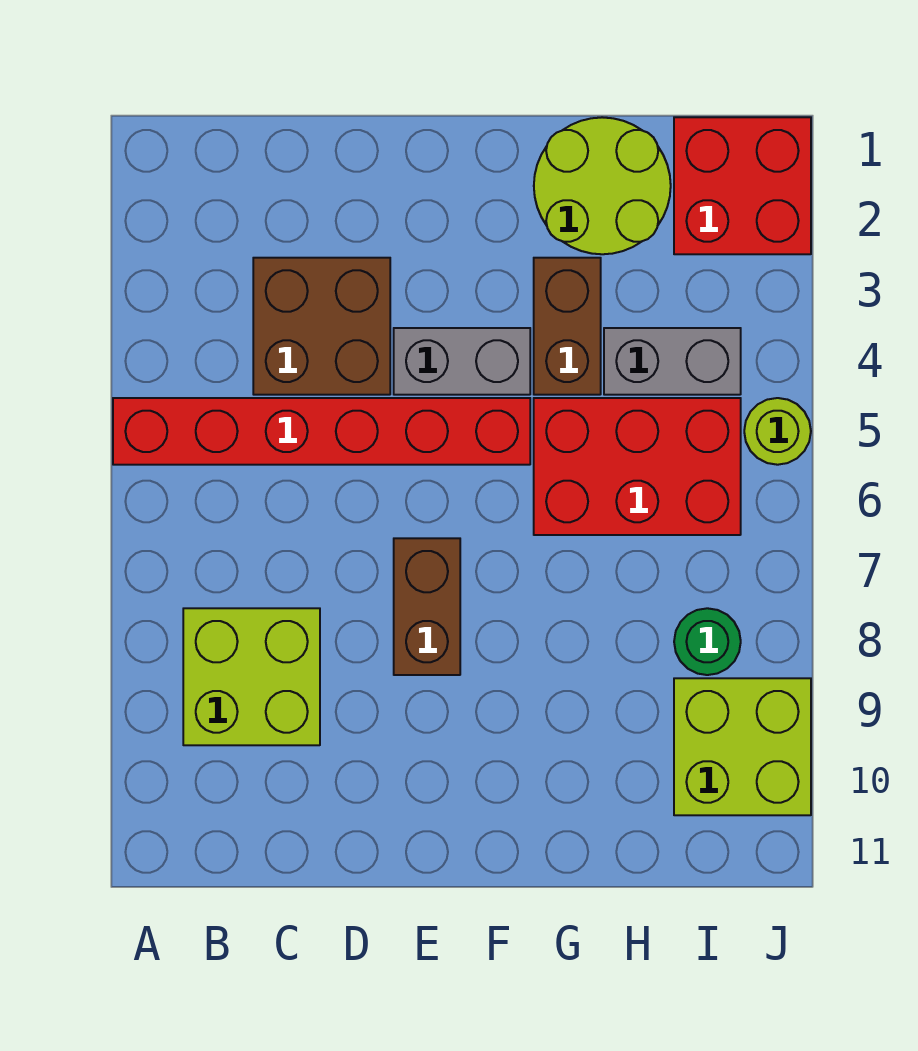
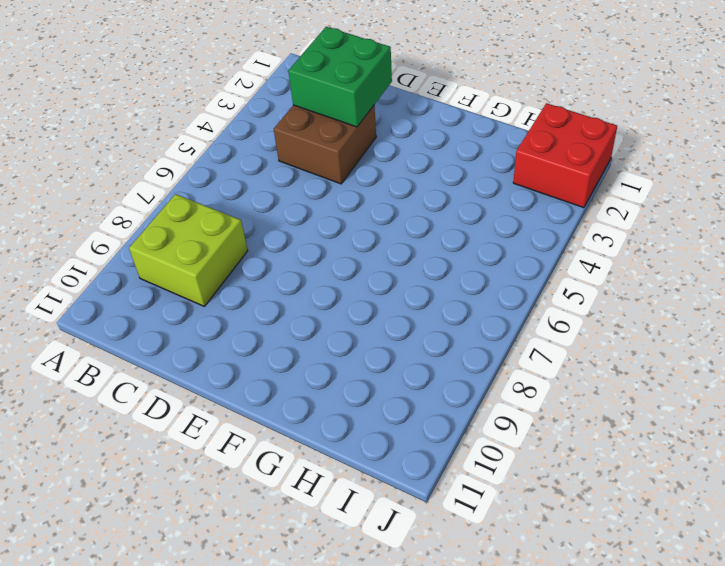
green 2x2 brick [288,27,392,127] -> none
none -> red 1x6 brick [113,398,530,465]
none -> grey 1x2 brick [394,328,530,395]
none -> brown 1x2 brick [394,538,460,675]

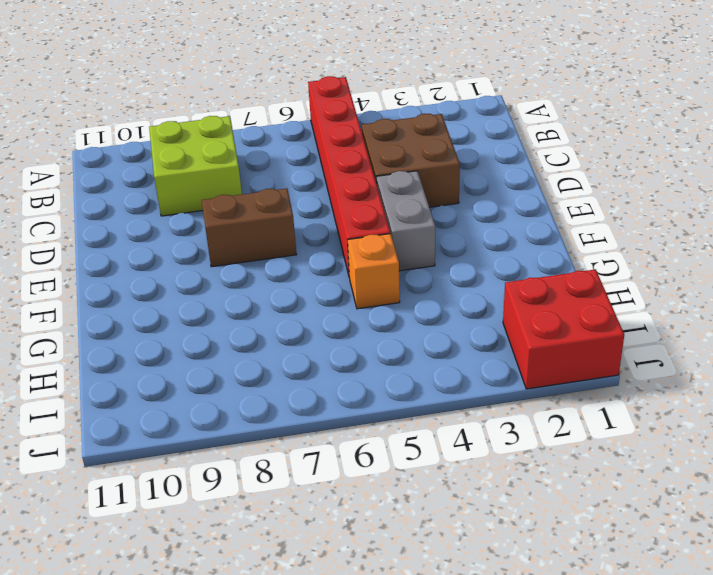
orange 1x1 brick [348,234,400,309] -> red 2x3 brick [534,398,741,535]
none -> lime 2x2 round brick [534,117,671,254]
none -> brown 1x2 brick [534,258,601,395]
none -> grey 1x2 brick [604,328,741,395]

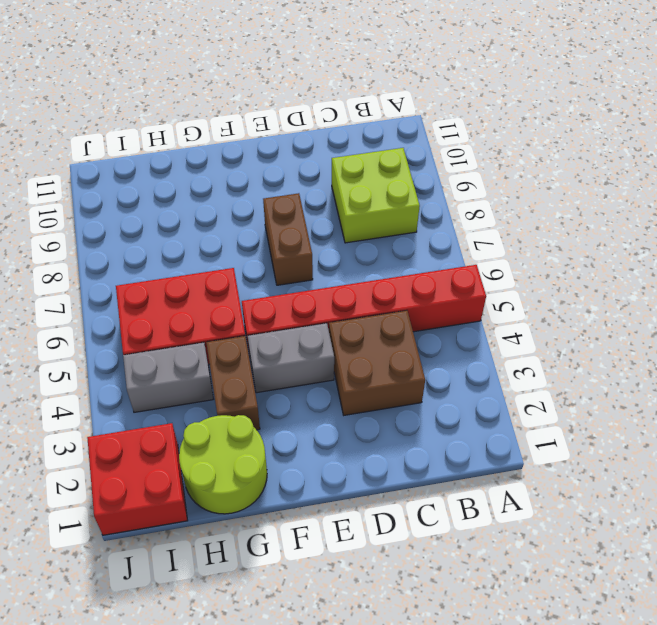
none -> green 1x1 round brick [674,608,741,675]
none -> lime 2x2 brick [674,678,811,815]
none -> lime 1x1 round brick [744,398,811,465]

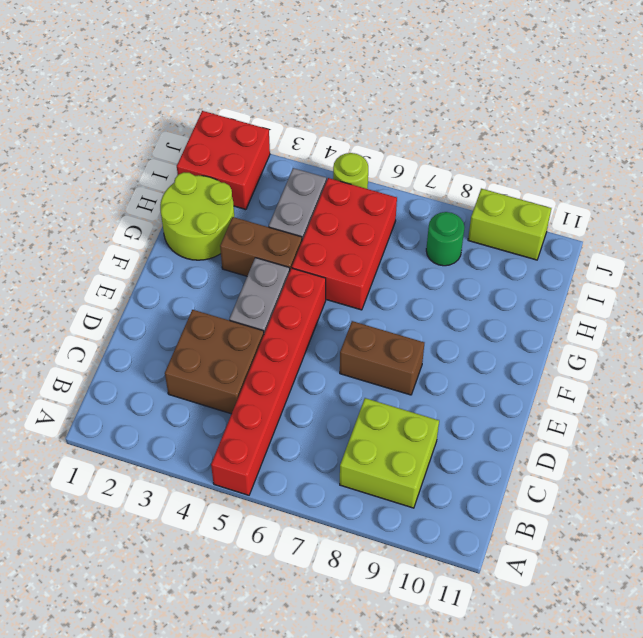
lime 1x2 brick [468,189,551,260] -> lime 2x2 brick [674,678,811,815]

